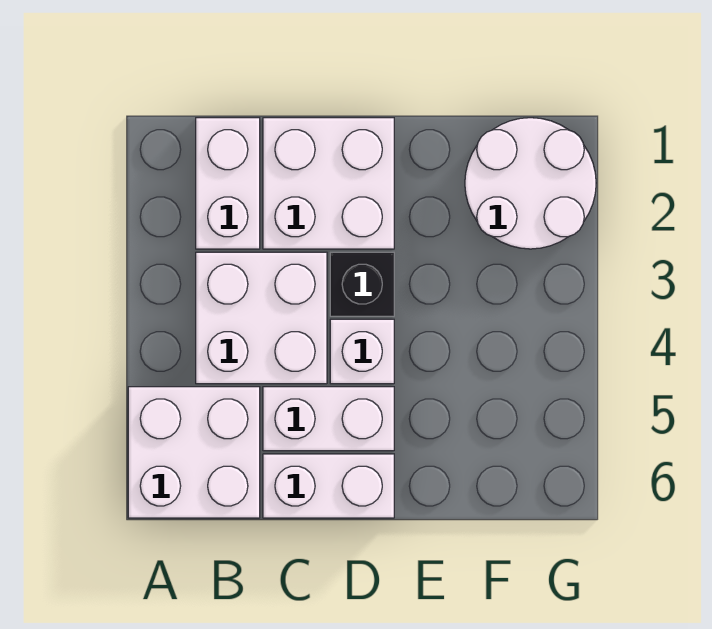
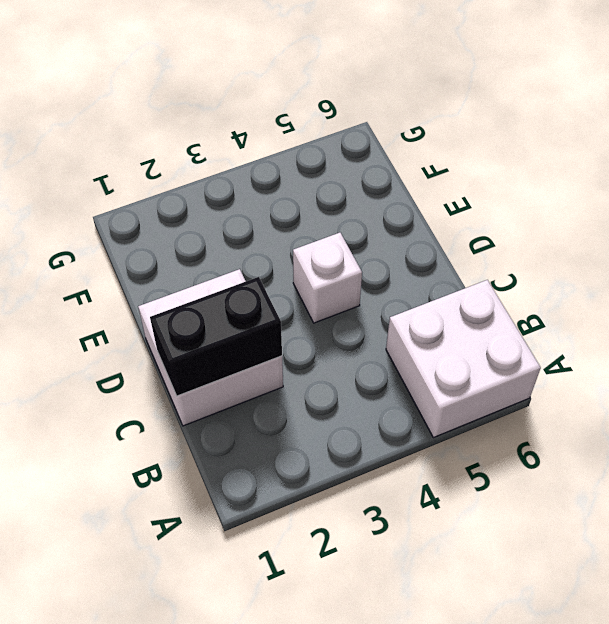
black 1x2 brick [150,277,282,396] -> none
none -> white 1x2 brick [196,118,260,249]
none -> white 2x2 brick [196,252,327,384]

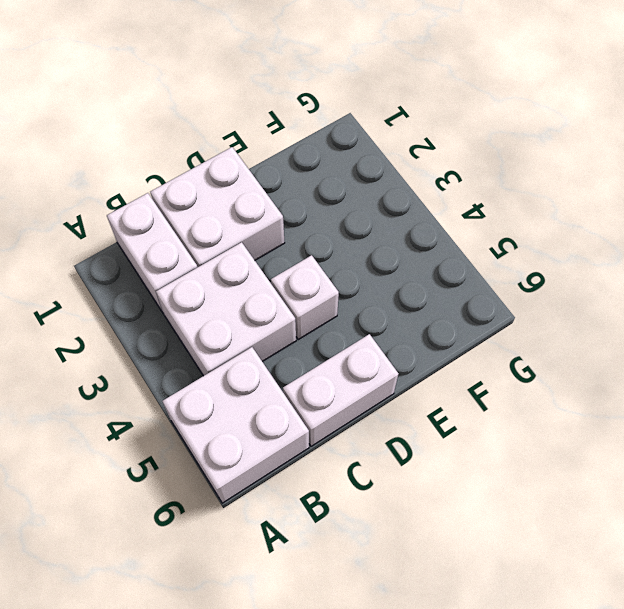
none -> white 1x2 brick [263,387,394,451]
none -> black 1x1 brick [330,252,394,316]

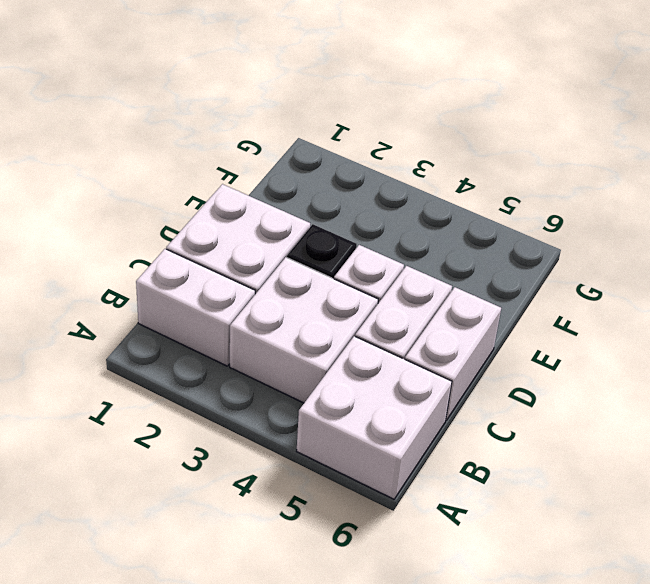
none -> white 2x2 round brick [465,118,596,249]

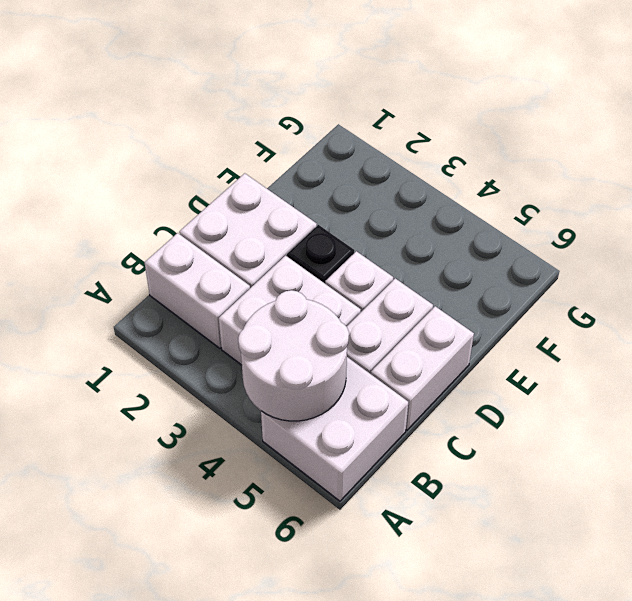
white 2x2 round brick [238,290,349,421] -> white 2x2 round brick moved to [465,118,596,249]

